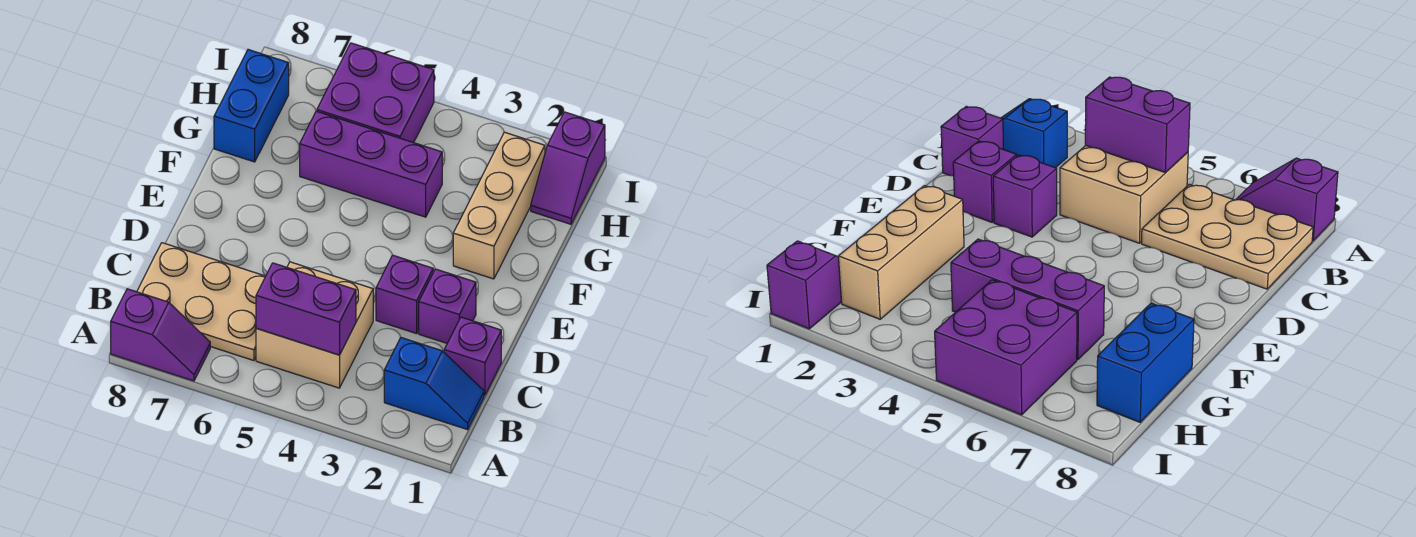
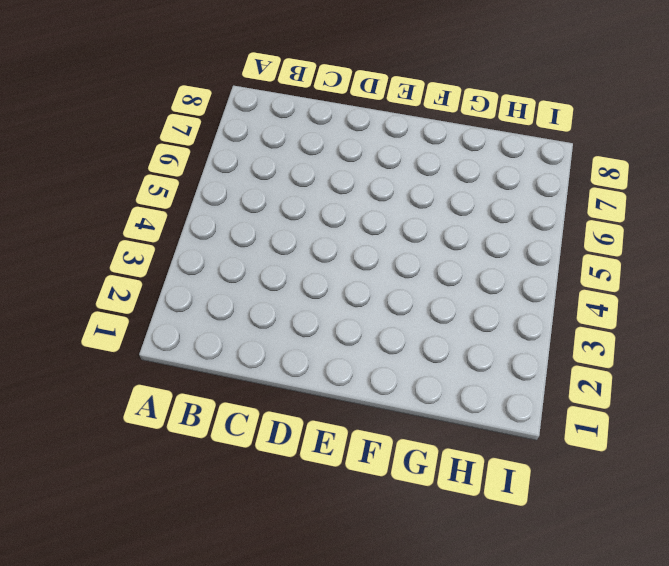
none -> purple 1x2 slope [111,289,210,381]
none -> blue 1x2 slope [384,338,484,430]
none -> tan 2x2 brick [256,262,373,388]

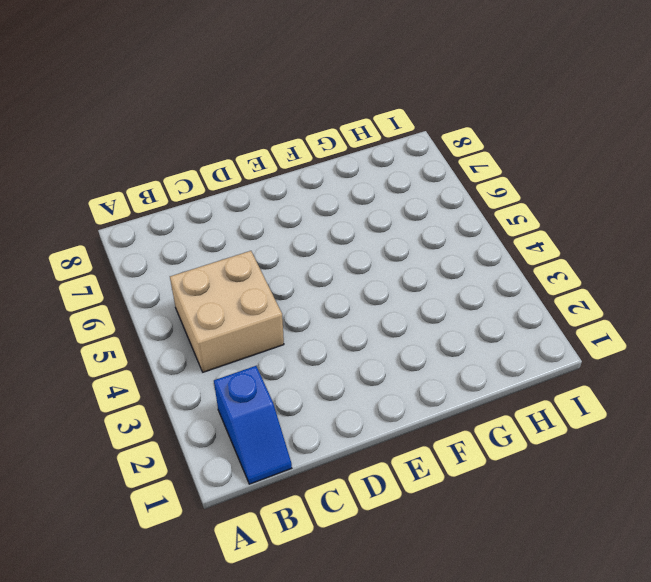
none -> purple 1x2 slope [111,289,210,381]
none -> tan 2x3 plate [137,243,266,361]
none -> purple 1x1 brick [444,317,501,395]

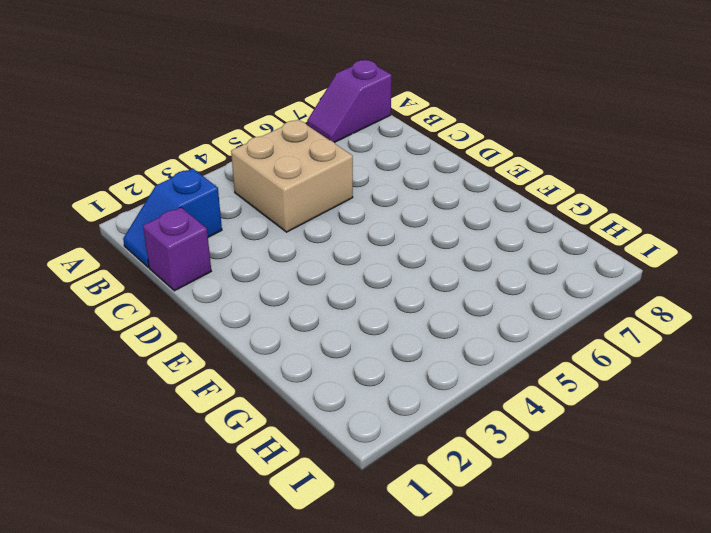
none -> tan 2x3 plate [137,243,266,361]
none -> purple 1x1 brick [419,269,476,343]
none -> purple 1x1 brick [376,255,433,334]

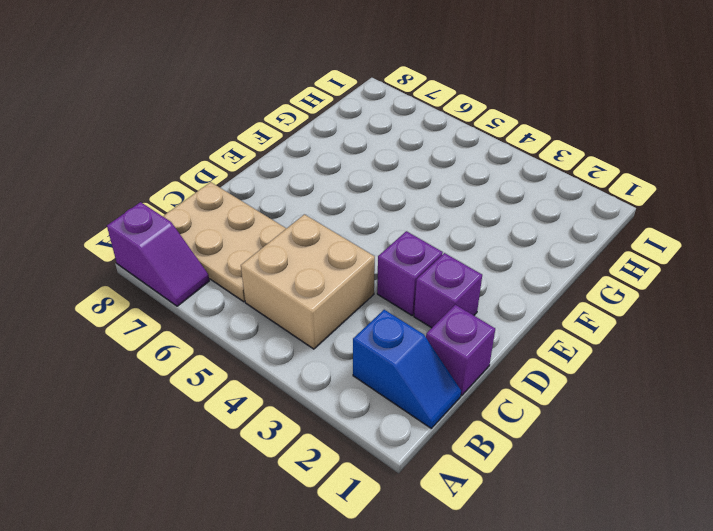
none -> tan 1x3 brick [453,132,545,279]
none -> purple 1x3 brick [300,111,442,217]
none -> blue 1x2 brick [214,50,289,162]

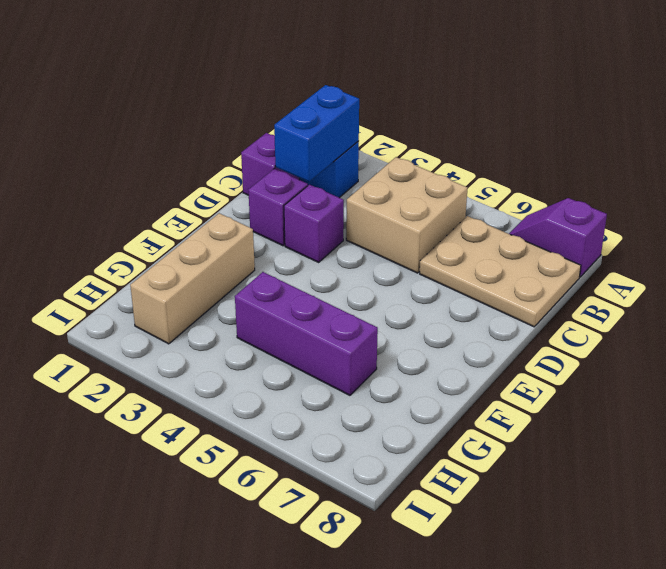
blue 1x2 brick [274,85,359,182] -> blue 1x2 brick moved to [214,50,289,162]
none -> purple 1x2 slope [531,112,605,224]
none -> purple 2x2 brick [317,43,434,143]
none -> purple 1x2 brick [256,263,356,355]

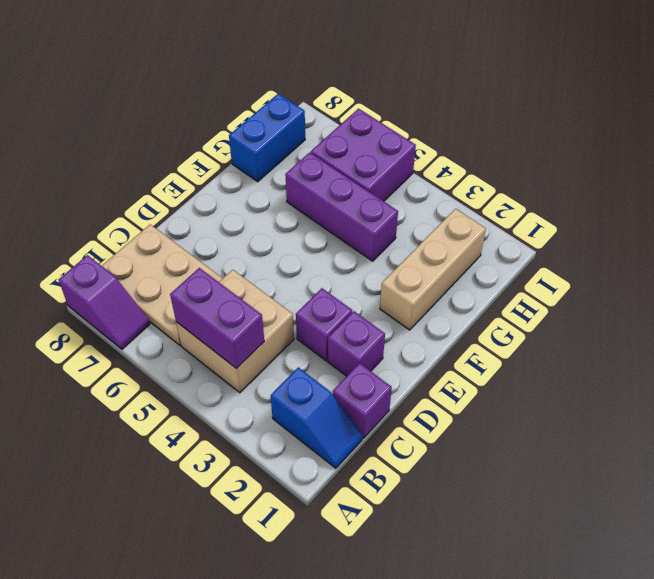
none -> purple 1x2 slope [531,112,605,224]

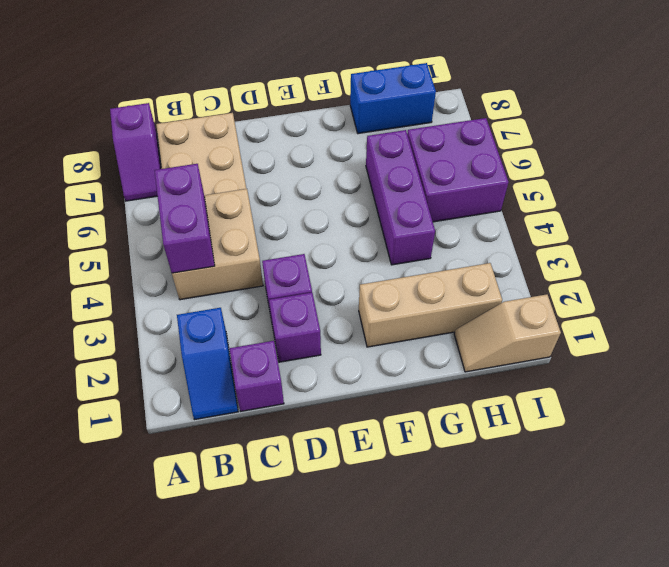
tan 1x2 slope [454,294,561,372] -> purple 1x2 slope [531,112,605,224]

